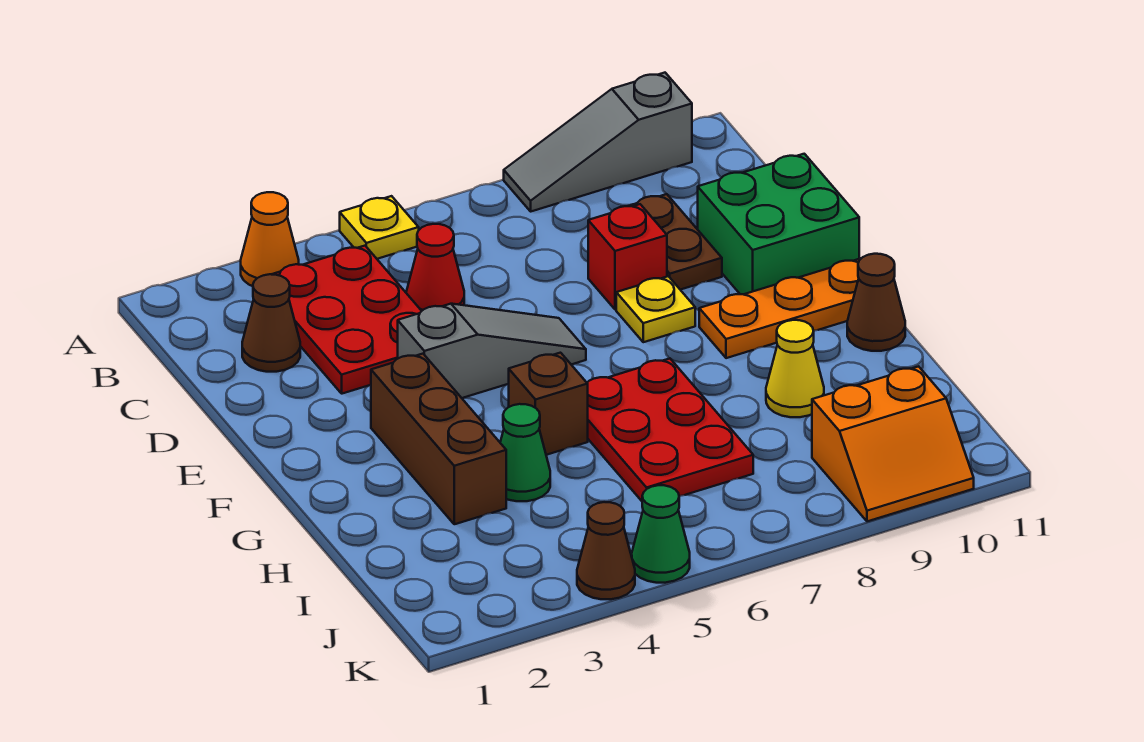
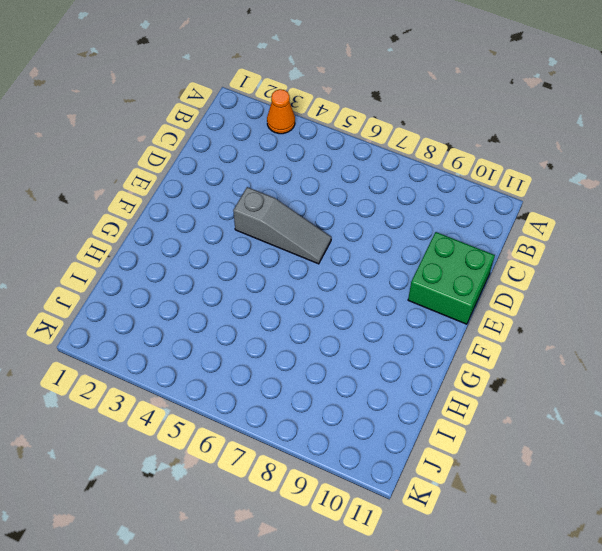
none -> yellow 1x1 plate [340,196,419,259]
none -> grey 1x3 slope [504,73,692,211]
none -> red 2x3 plate [272,246,421,394]

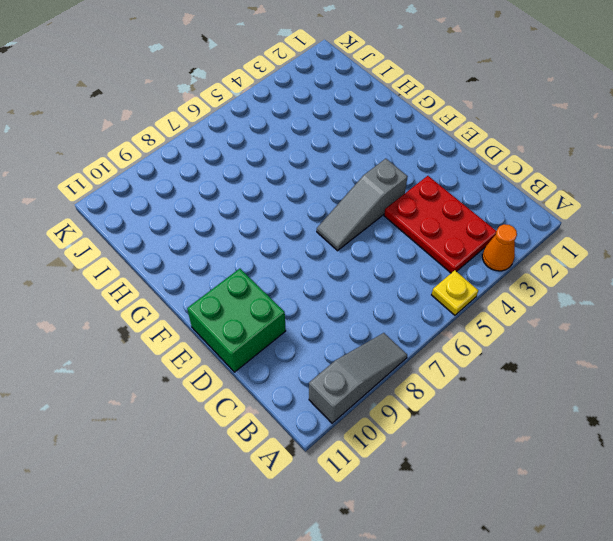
none -> brown 1x1 cone [242,274,300,372]
none -> red 1x1 cone [406,224,464,311]
none -> brown 1x2 plate [630,194,722,290]

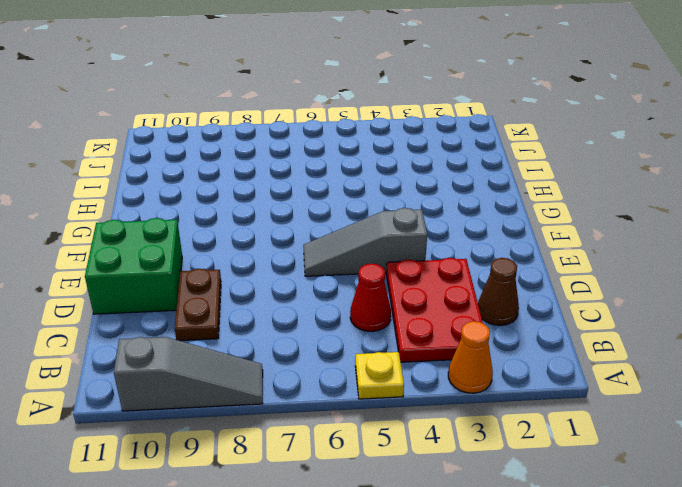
none -> red 1x1 brick [588,204,667,310]
none -> yellow 1x1 plate [616,276,695,342]
none -> brown 1x3 brick [371,354,506,524]

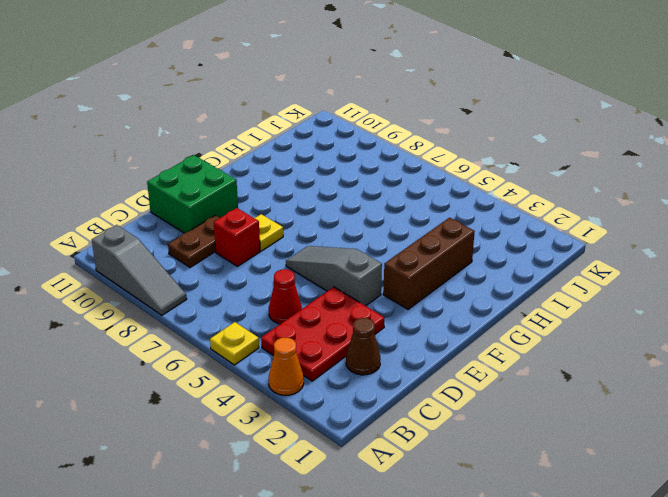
none -> orange 1x3 plate [699,258,861,358]
none -> brown 1x1 brick [509,353,588,455]
none -> red 2x3 plate [587,358,753,501]

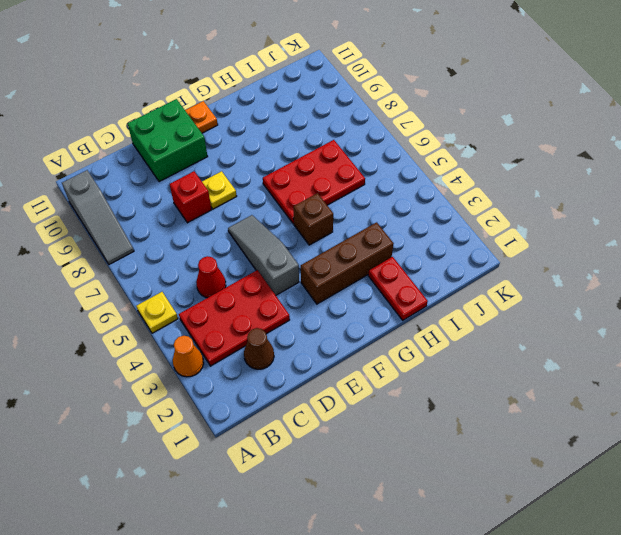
orange 1x1 plate [185,101,218,133] -> orange 1x3 plate [699,258,861,358]
red 1x2 plate [368,257,428,320] -> none
none -> brown 1x2 plate [630,194,722,290]
none -> brown 1x1 cone [847,254,905,351]
none -> green 1x1 cone [500,404,550,501]

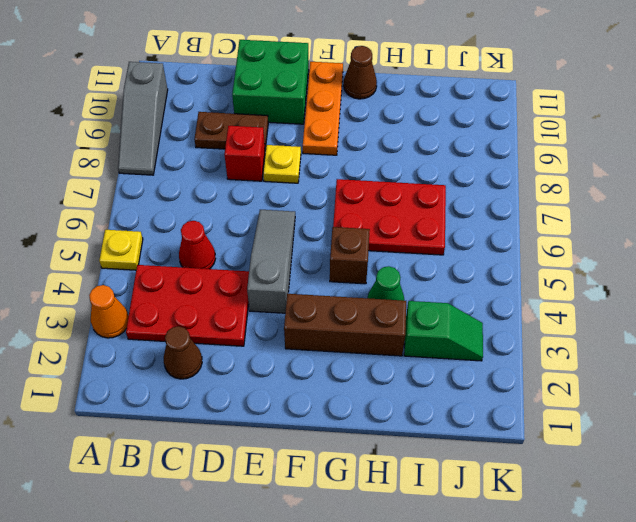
green 1x2 slope [404,301,483,361] -> none
none -> yellow 1x1 cone [766,320,824,417]
none -> orange 2x2 slope [812,366,974,521]
none -> brown 1x1 cone [577,502,635,599]

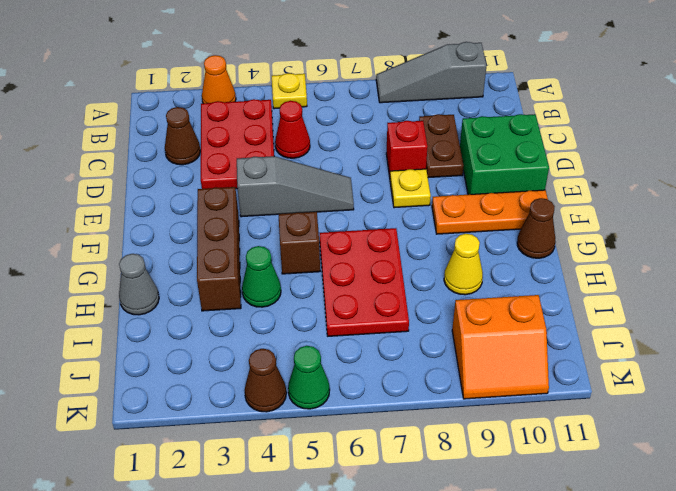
grey 1x1 cone [119,254,159,315] -> none

